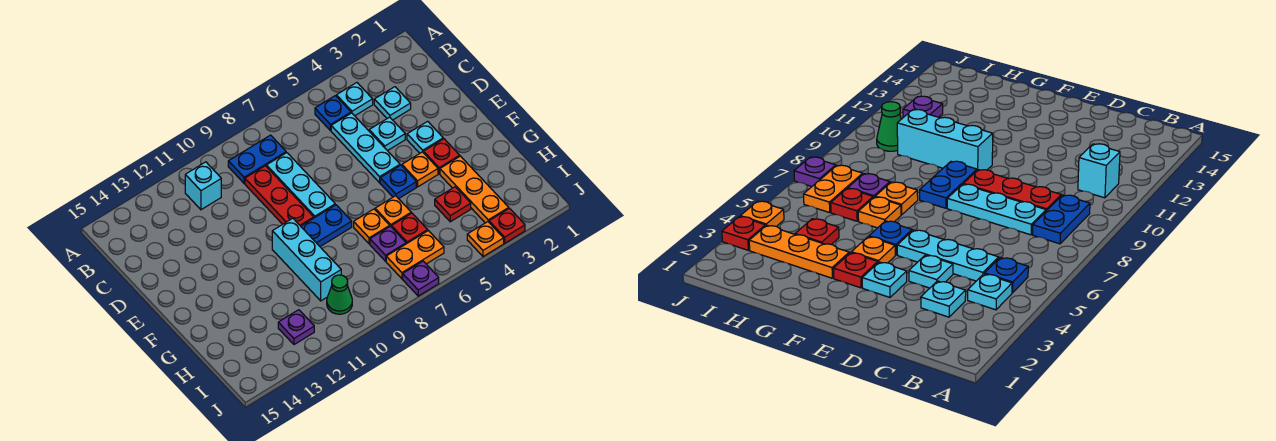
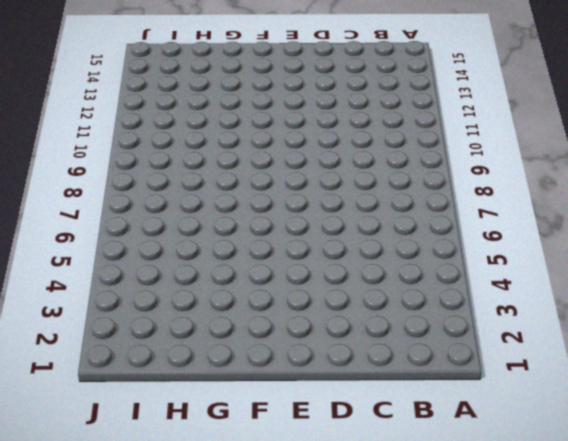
none -> cyan 1x1 plate [336,83,373,116]
none -> blue 1x1 plate [315,96,351,131]
none -> blue 1x2 plate [228,135,286,183]

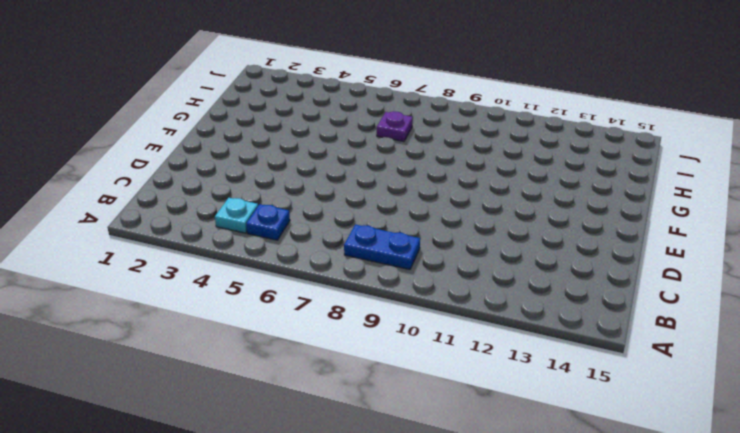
none -> cyan 1x1 brick [185,162,221,210]
none -> cyan 1x1 plate [374,87,411,120]
none -> cyan 1x3 plate [331,113,400,183]

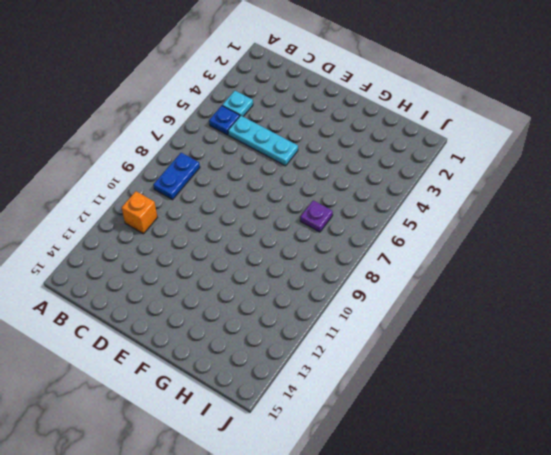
orange 1x1 brick [122,191,157,234] -> cyan 1x1 brick [185,162,221,210]
none -> cyan 1x1 plate [374,87,411,120]
none -> cyan 1x3 plate [266,153,335,218]
none -> red 1x3 plate [245,166,314,226]

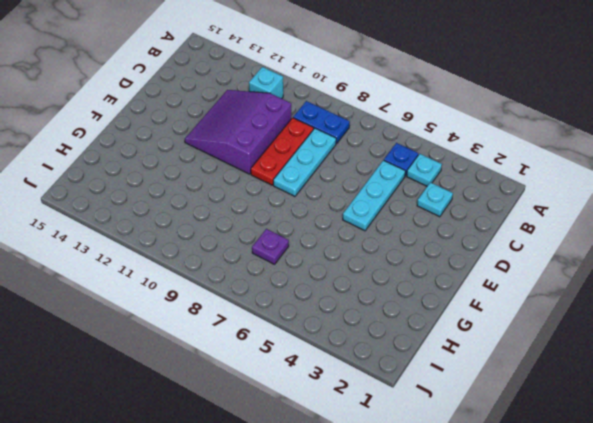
purple 3x3 slope [185,90,291,174] -> none
none -> cyan 1x1 plate [369,117,405,151]
none -> cyan 1x1 plate [407,121,443,153]
none -> red 1x1 plate [424,139,460,174]

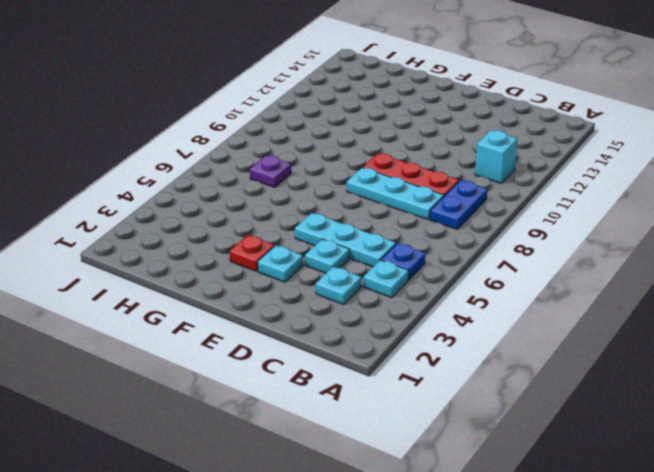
none -> orange 1x1 plate [402,152,438,187]
none -> blue 1x1 plate [380,165,416,199]
none -> blue 1x2 plate [301,205,352,246]

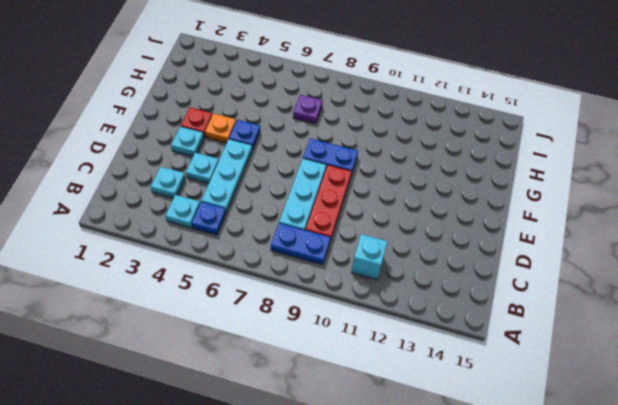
none -> cyan 1x3 brick [272,218,341,301]
none -> orange 1x3 plate [440,156,509,223]
none -> orange 1x1 plate [375,196,411,227]

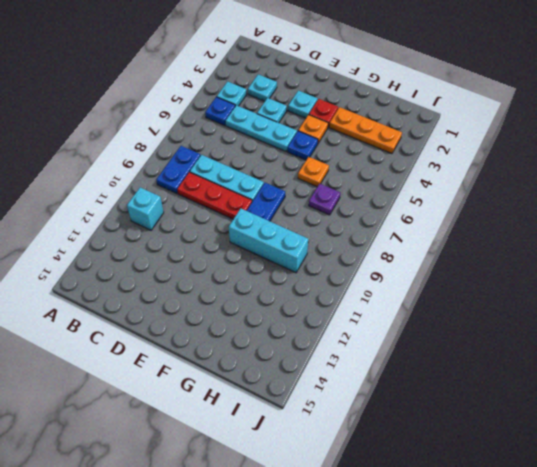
none -> orange 1x1 plate [354,209,390,244]
none -> red 1x1 plate [435,187,471,222]
none -> red 1x1 plate [392,213,428,244]

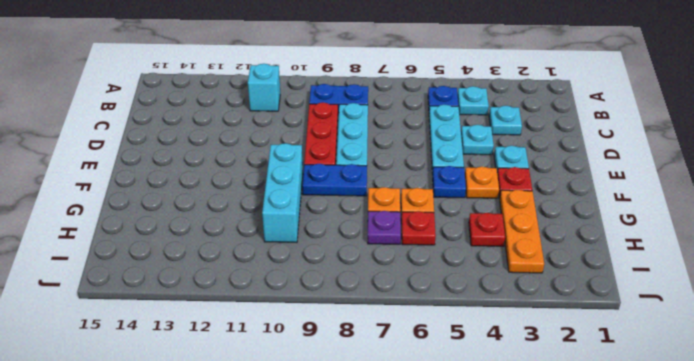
none -> orange 1x2 plate [386,231,444,279]
none -> green 1x1 cone [327,275,352,314]
none -> purple 1x1 plate [278,310,314,345]

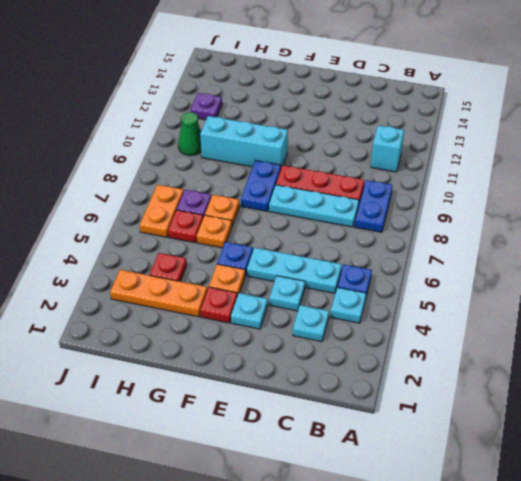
none -> red 1x1 plate [489,208,525,243]
none -> orange 1x1 plate [467,222,504,256]
none -> purple 1x1 plate [403,261,439,296]

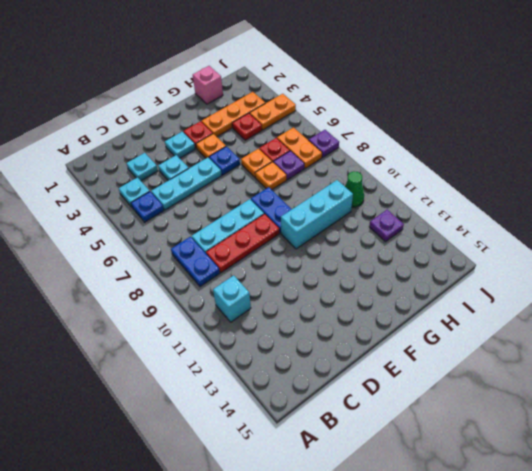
pink 1x1 brick [193,66,223,104] -> none
orange 1x2 plate [250,94,296,130] -> orange 1x1 plate [467,222,504,256]
none -> red 1x1 plate [489,208,525,243]

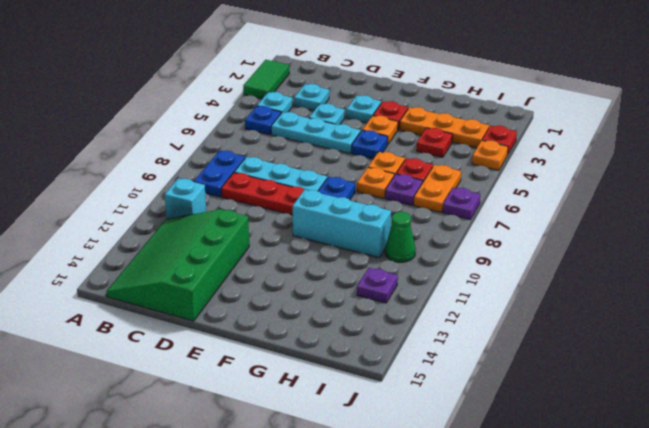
green 1x2 tile [243,60,289,99] -> none
green 3x4 slope [106,209,249,321] -> none

